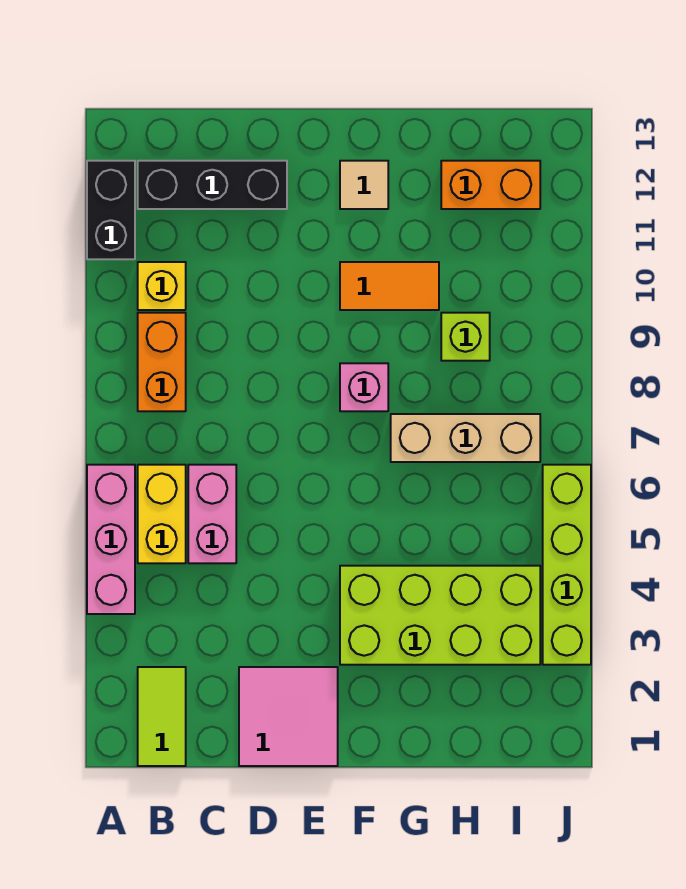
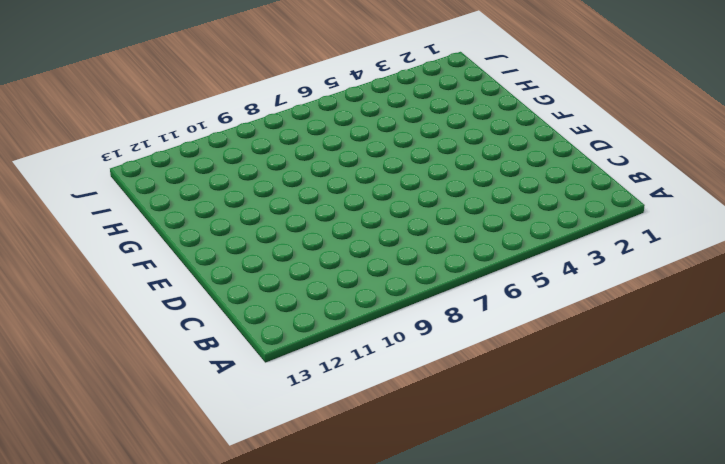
none -> pink 1x3 brick [87,465,135,614]
none -> black 1x2 brick [87,161,135,259]
none -> lime 1x2 tile [138,667,186,766]

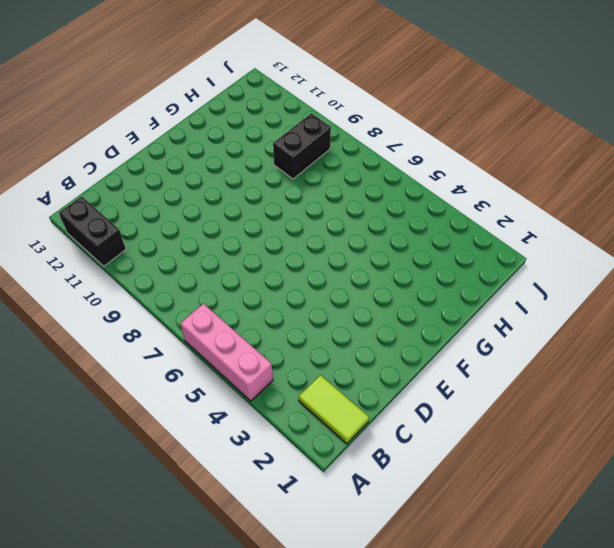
black 1x2 brick [273,113,331,179] -> lime 1x1 brick [441,313,490,361]
none -> yellow 1x2 brick [138,465,186,563]
none -> orange 1x2 brick [138,313,186,411]
none -> yellow 1x1 brick [138,262,186,310]

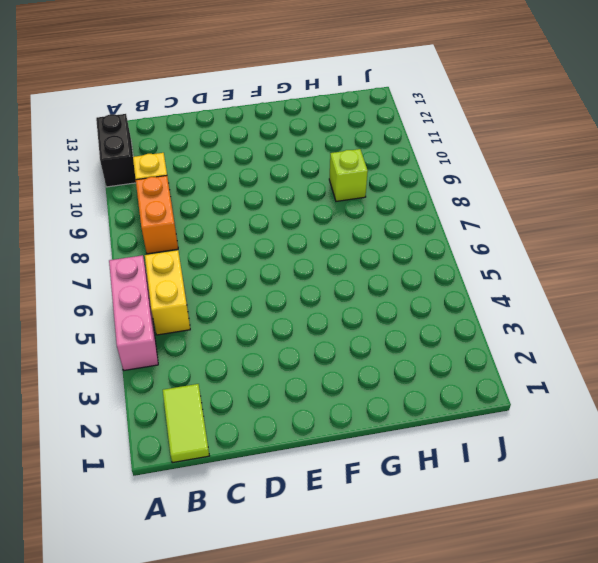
none -> black 1x3 brick [138,161,287,209]
none -> pink 1x2 brick [188,465,236,563]
none -> pink 2x2 tile [239,667,338,766]

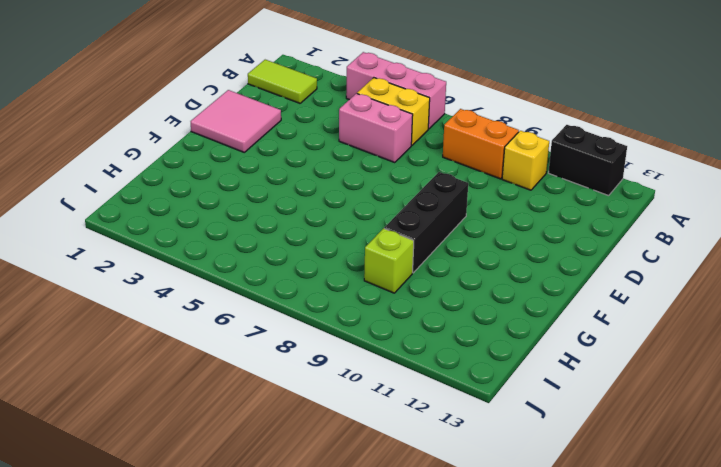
black 1x3 brick [384,172,468,273] -> black 1x3 brick moved to [138,161,287,209]
none -> lime 2x4 brick [340,566,540,665]
none -> pink 1x1 brick [340,363,388,411]
none -> orange 1x2 tile [340,262,439,310]

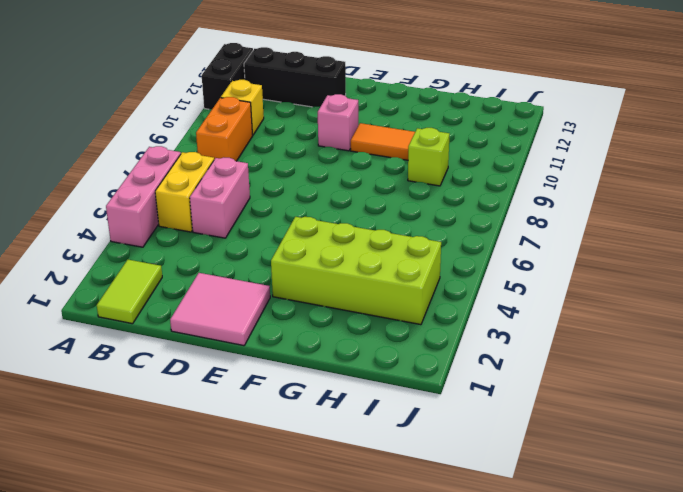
pink 1x1 brick [318,94,358,151] -> pink 1x1 brick moved to [340,363,388,411]
none -> tan 1x1 tile [340,161,388,209]
none -> tan 1x3 brick [391,414,540,462]
none -> orange 1x2 brick [441,161,540,209]

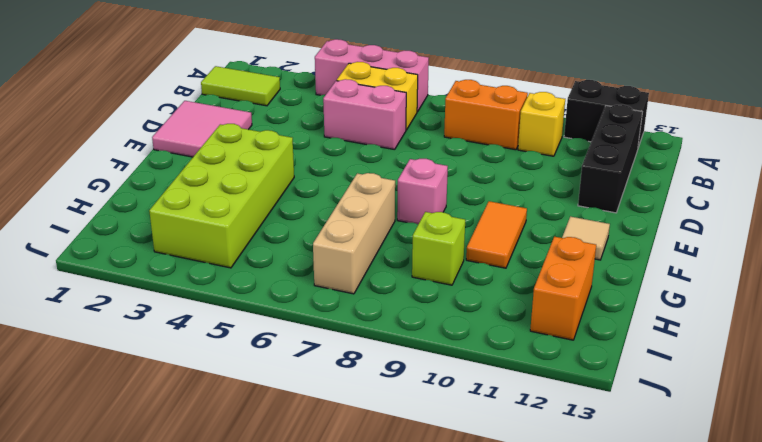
none -> lime 1x4 brick [543,465,591,665]

